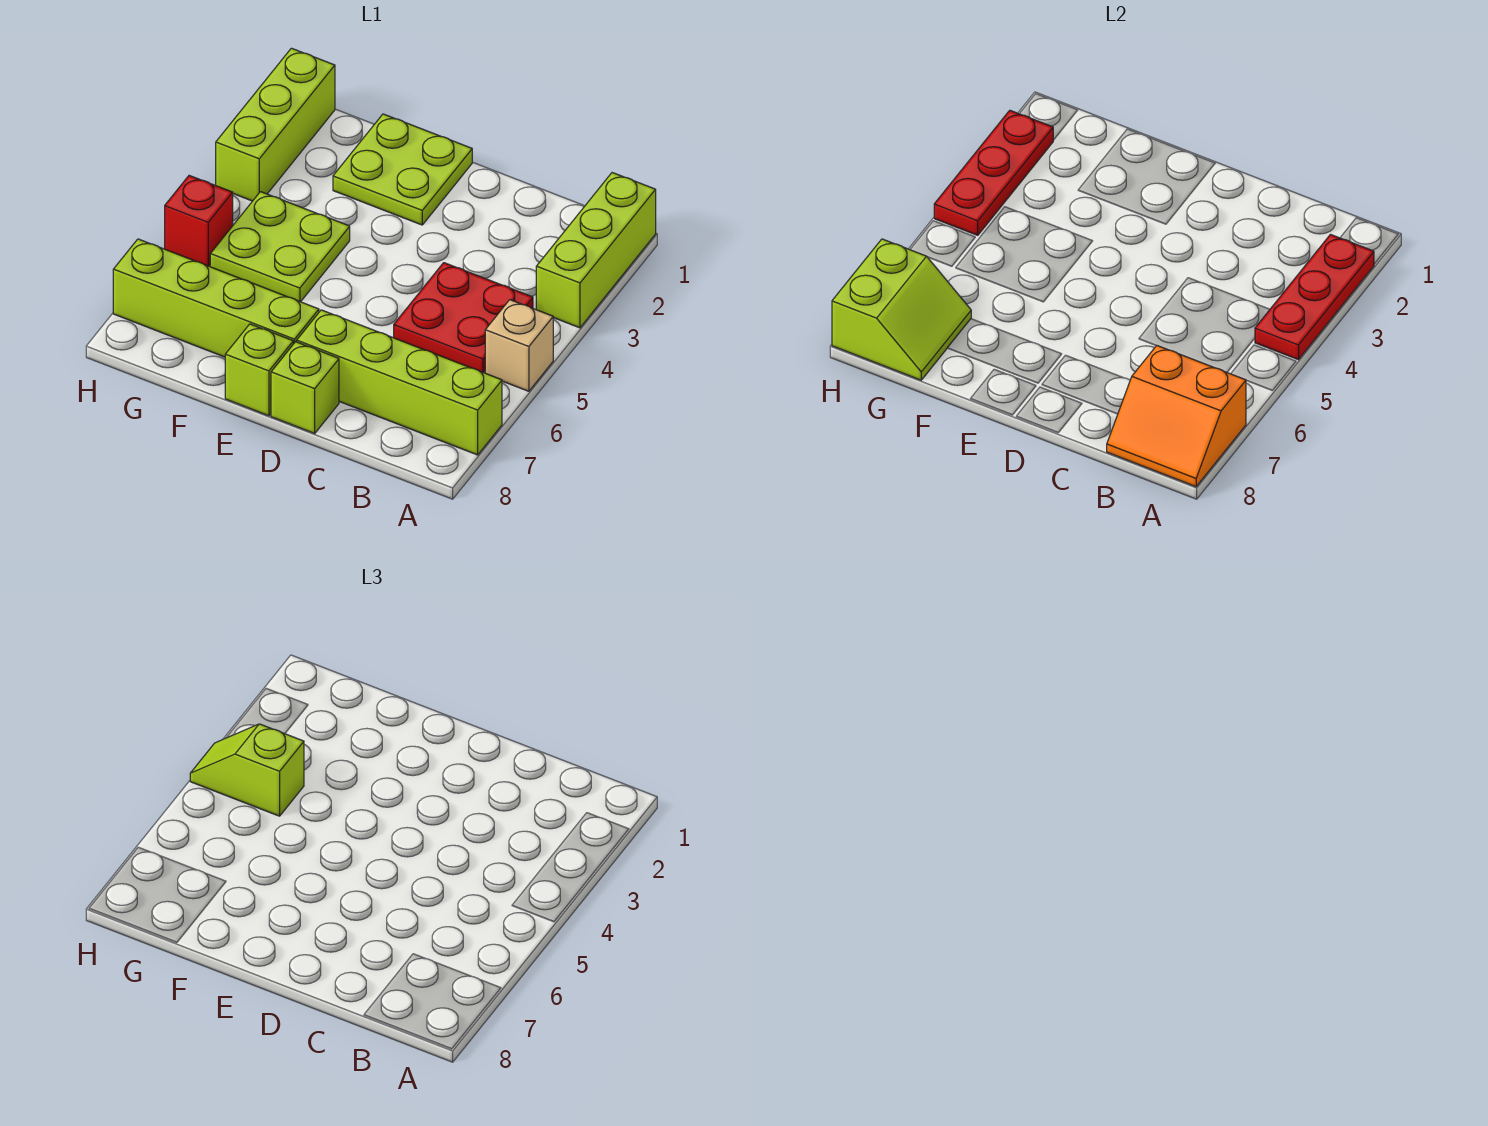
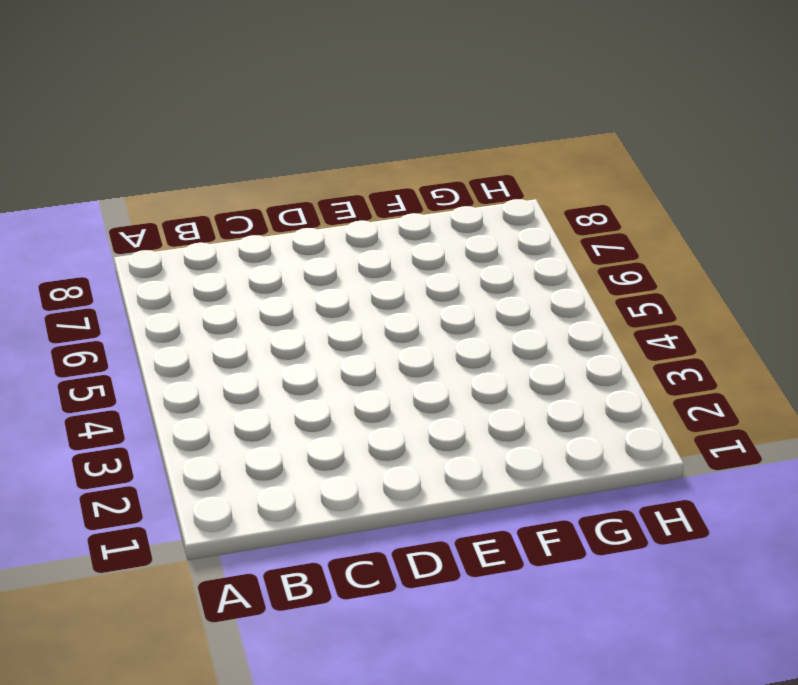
none -> lime 1x3 brick [536,173,656,328]
none -> tan 1x1 brick [485,300,553,391]
none -> lime 1x4 brick [297,310,502,455]

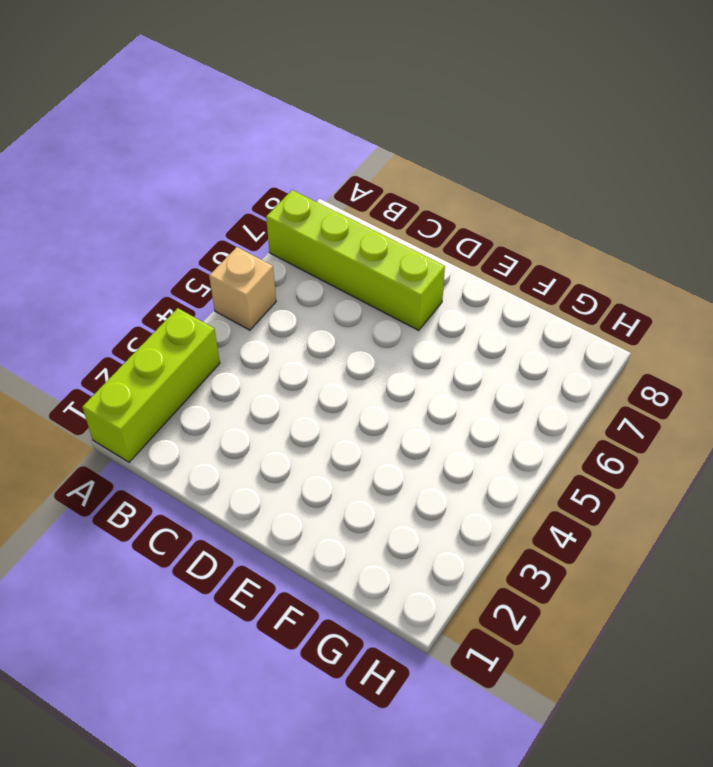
none -> red 2x2 plate [394,263,533,373]
none -> lime 1x1 brick [271,342,339,433]
none -> lime 2x2 plate [333,114,472,225]

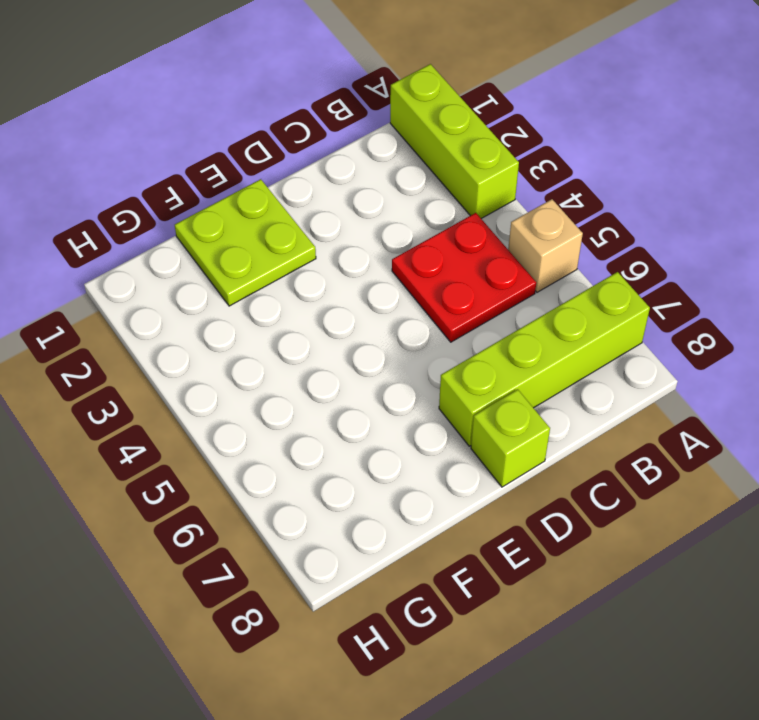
none -> lime 1x4 brick [113,239,319,357]
none -> lime 1x1 brick [225,324,293,416]
none -> lime 2x2 plate [210,192,350,302]

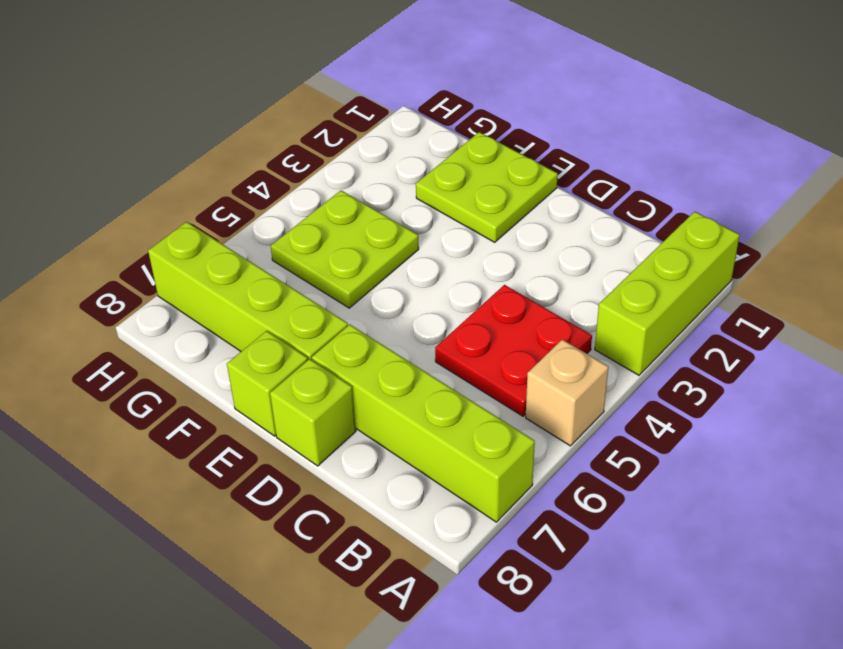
none -> lime 1x3 brick [216,48,335,201]
none -> red 1x1 brick [165,176,233,266]
none -> red 1x3 plate [1255,235,1374,360]

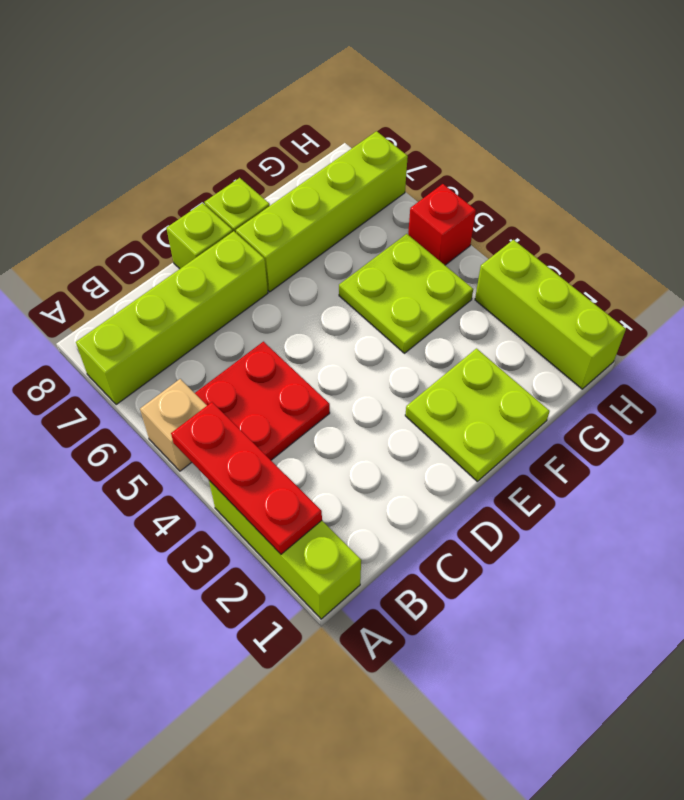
none -> orange 2x2 slope [1107,345,1246,487]
none -> lime 2x2 slope [832,239,971,380]
none -> red 1x3 plate [934,111,1053,235]

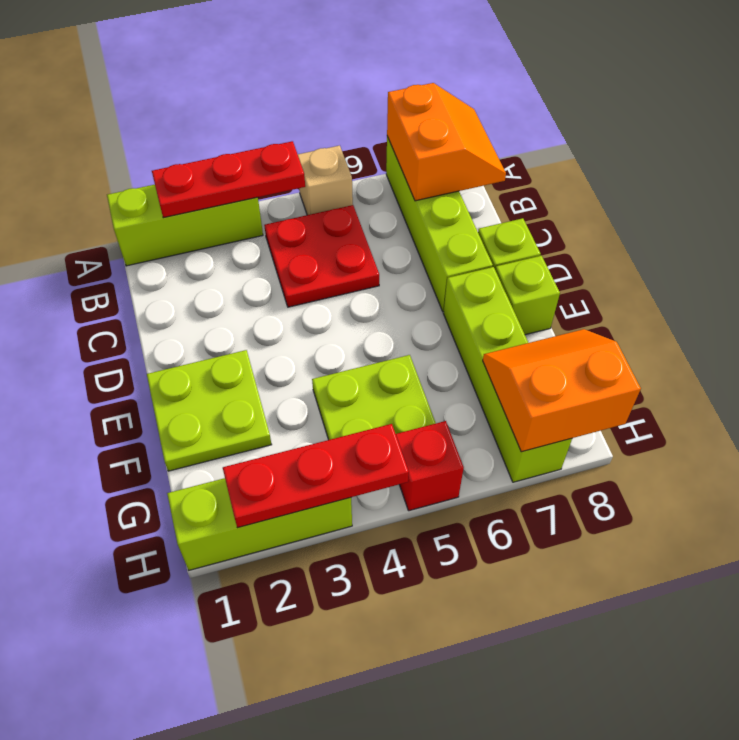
orange 2x2 slope [483,329,641,452] -> lime 2x2 slope [832,239,971,380]
none -> lime 1x2 slope [190,724,304,816]

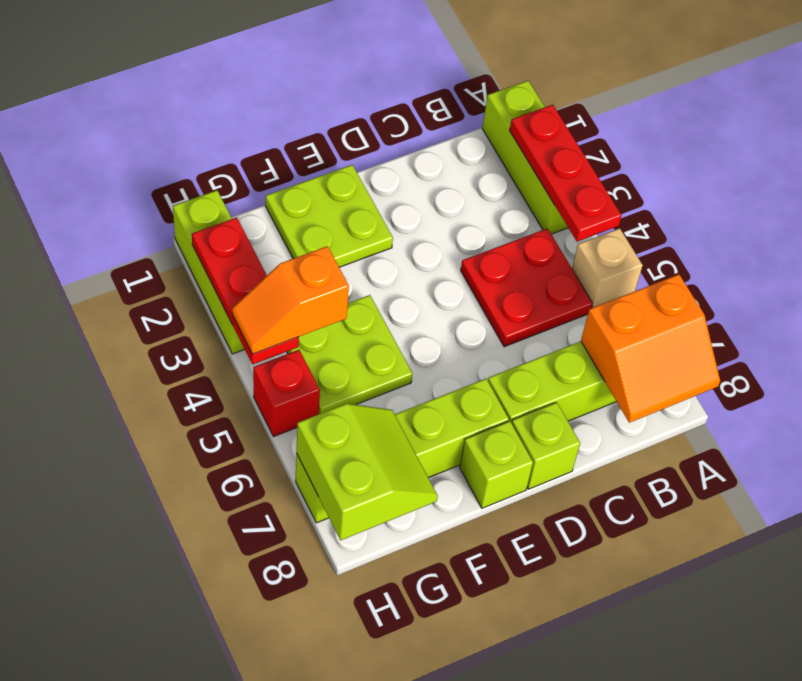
orange 1x2 slope [232,246,349,354] -> lime 1x2 slope [190,724,304,816]

